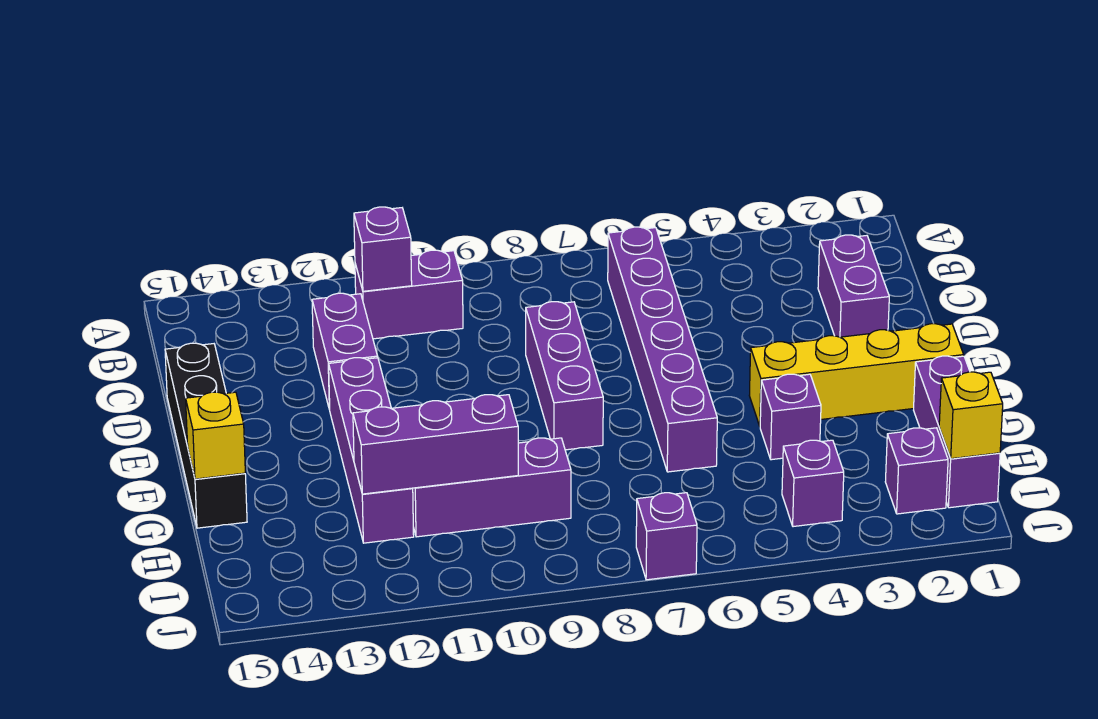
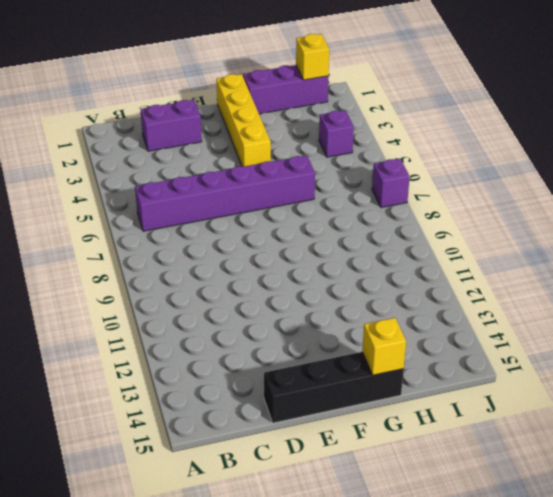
none -> purple 1x2 brick [355,250,463,339]
none -> purple 1x2 brick [312,293,378,410]
none -> purple 1x3 brick [526,302,603,450]

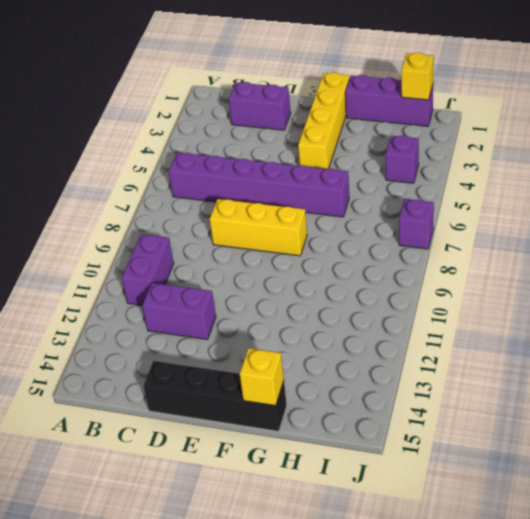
yellow 1x3 brick [209,199,307,256] -> purple 1x3 brick [526,302,603,450]
none -> purple 1x4 brick [329,358,414,543]
none -> purple 1x1 brick [760,374,821,460]
none -> purple 1x3 brick [413,438,571,537]

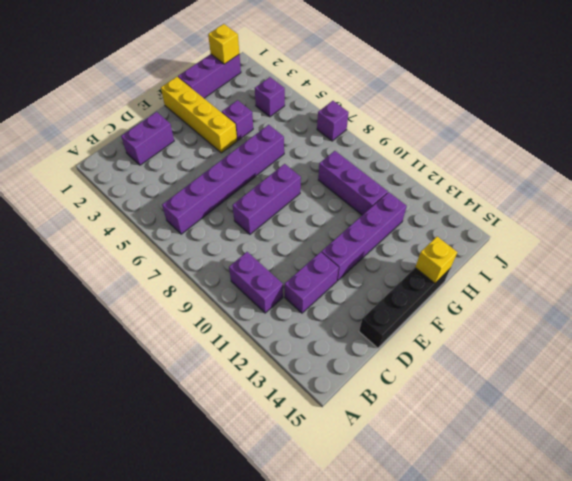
none -> purple 1x1 brick [885,428,948,514]
none -> purple 1x1 brick [354,207,412,291]
none -> purple 1x3 brick [353,395,518,494]

